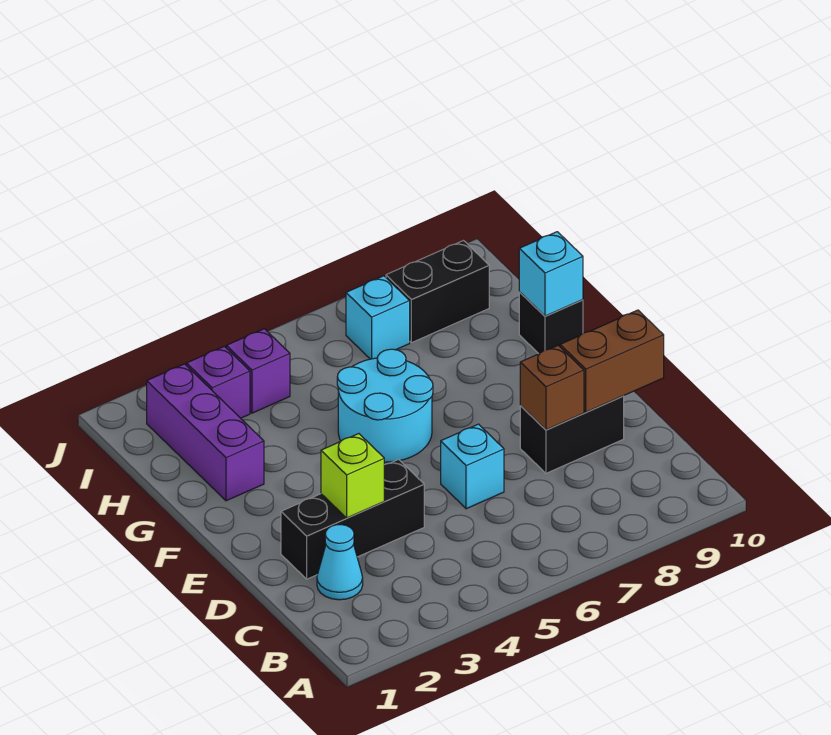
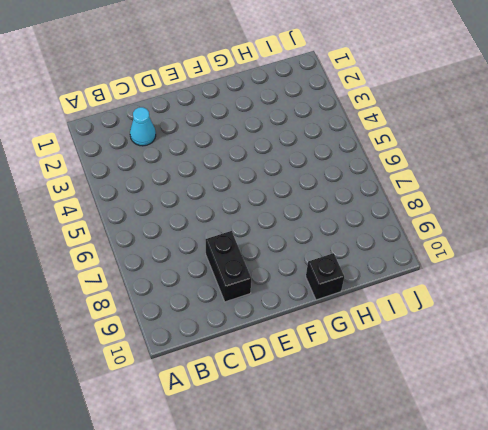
none -> black 1x3 brick [281,459,424,579]
none -> cyan 1x1 brick [441,424,504,509]
none -> cyan 2x2 round brick [337,349,433,462]

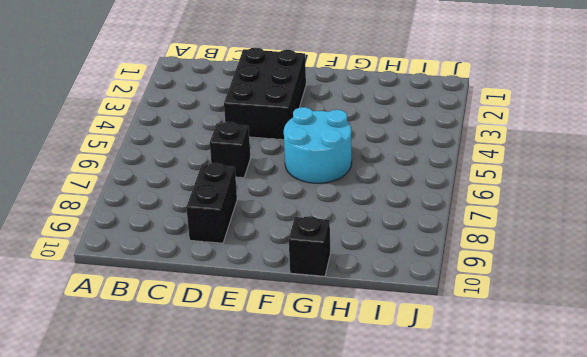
black 2x3 brick [224,48,306,140] -> black 1x3 brick [281,459,424,579]
black 1x1 brick [210,122,250,178] -> cyan 1x1 brick [441,424,504,509]
none -> cyan 1x1 cone [317,525,363,600]
none -> purple 1x3 brick [147,364,264,501]
none -> purple 1x1 brick [186,346,250,418]

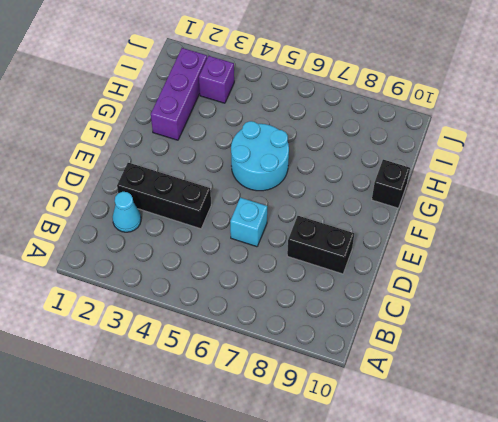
none -> purple 1x1 brick [226,329,290,413]
none -> cyan 1x1 brick [346,276,410,359]
none -> black 1x2 brick [386,241,489,343]

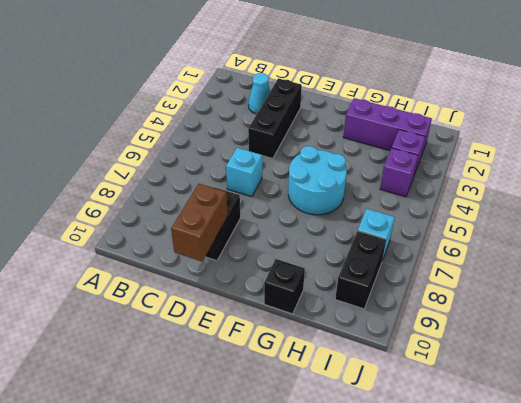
none -> lime 1x1 brick [321,434,384,518]
none -> brown 1x1 brick [520,345,584,430]
none -> cyan 1x1 brick [519,232,583,316]

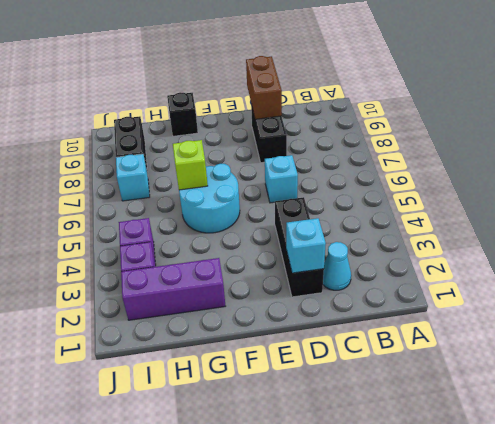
cyan 1x1 brick [286,218,326,273] -> cyan 1x1 brick moved to [519,232,583,316]
lime 1x1 brick [173,140,208,190] -> lime 1x1 brick moved to [321,434,384,518]
none -> brown 1x1 brick [520,345,584,430]

